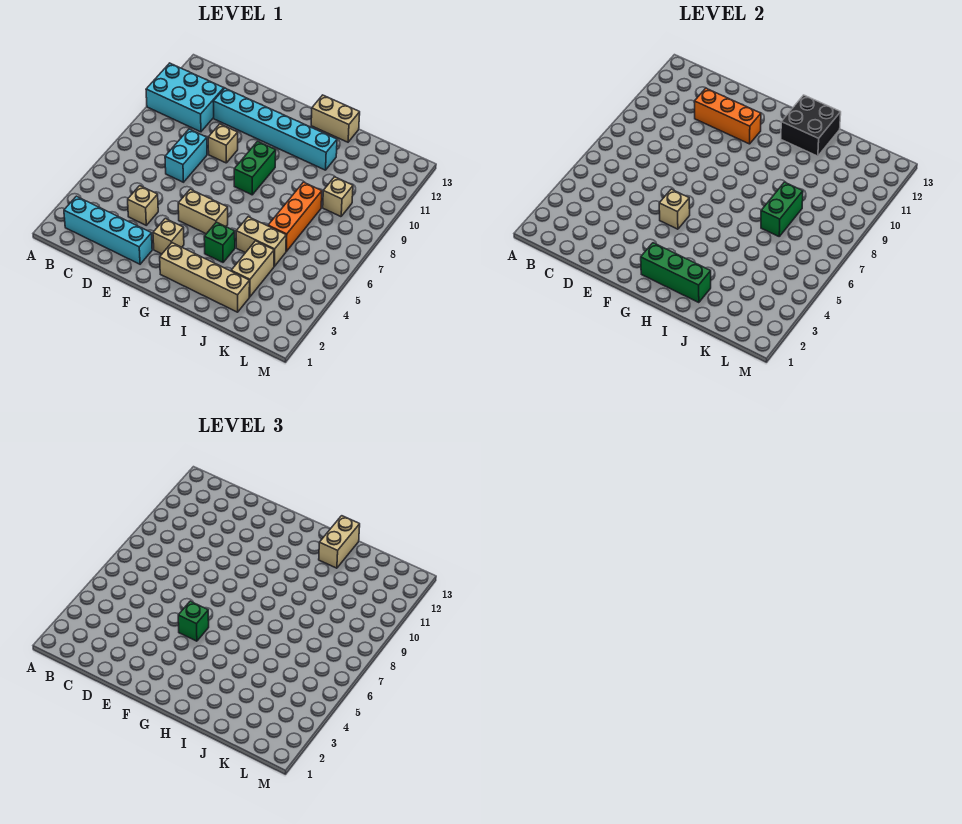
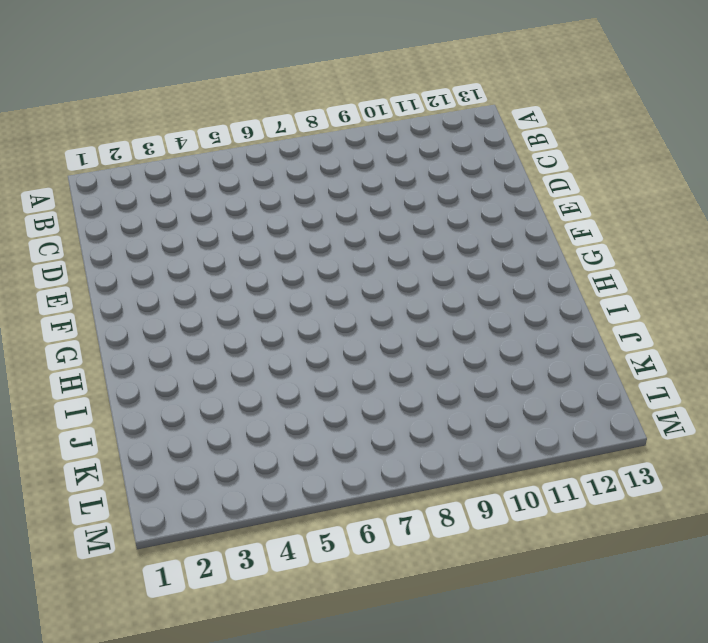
none -> cyan 2x3 brick [146,63,224,132]
none -> cyan 1x4 brick [64,196,152,264]
none -> tan 1x1 brick [128,186,158,225]

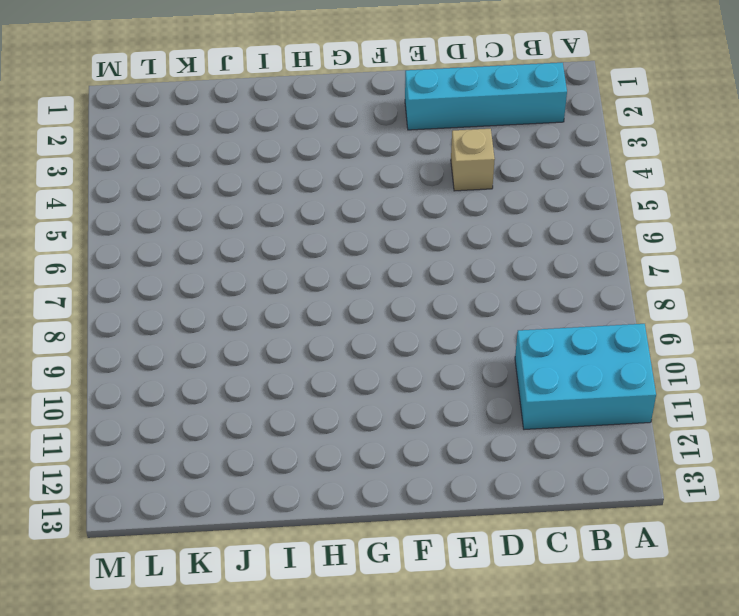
none -> cyan 1x2 brick [165,129,207,182]
none -> cyan 1x6 brick [213,88,337,170]
none -> tan 1x1 brick [208,124,238,163]

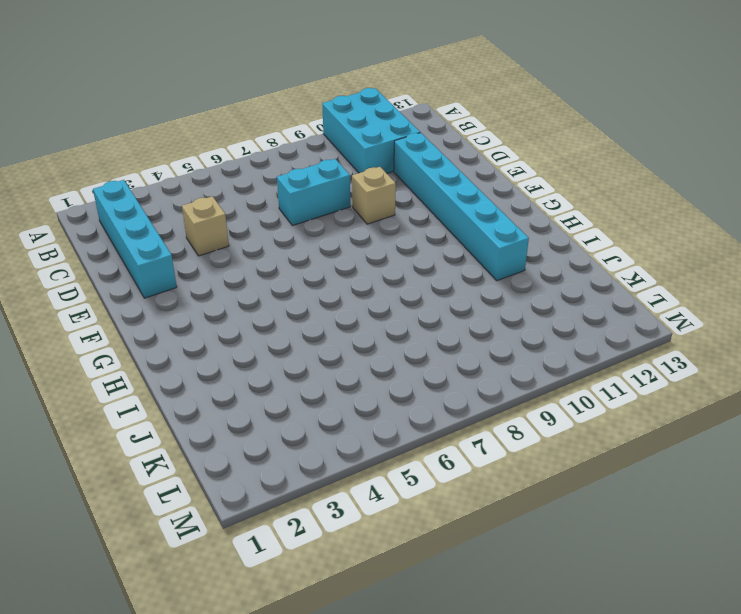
none -> tan 1x1 brick [153,218,184,254]
none -> tan 1x2 brick [178,189,228,234]
none -> tan 1x4 brick [160,243,250,312]

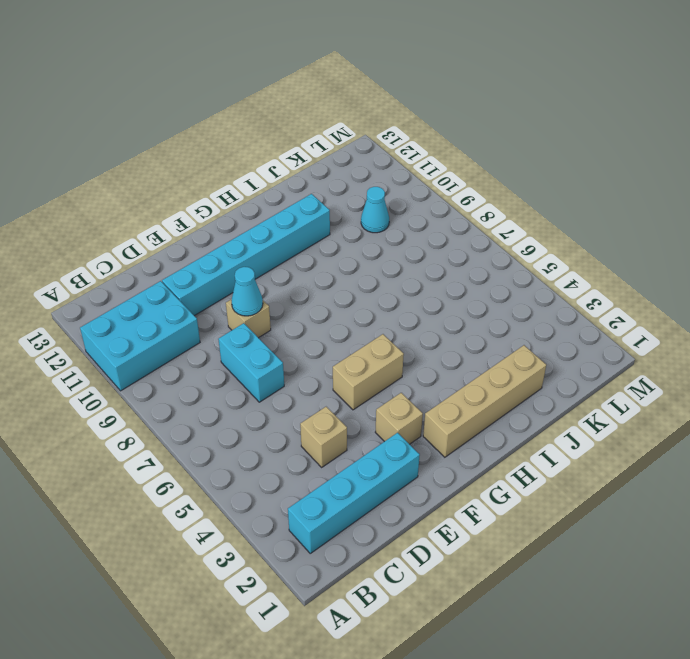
cyan 1x1 cone [231,267,263,316] -> none
cyan 1x1 cone [361,187,389,233] -> none
none -> green 1x2 brick [234,141,276,195]
none -> green 1x1 brick [204,222,235,262]
none -> tan 1x2 brick [311,95,360,142]

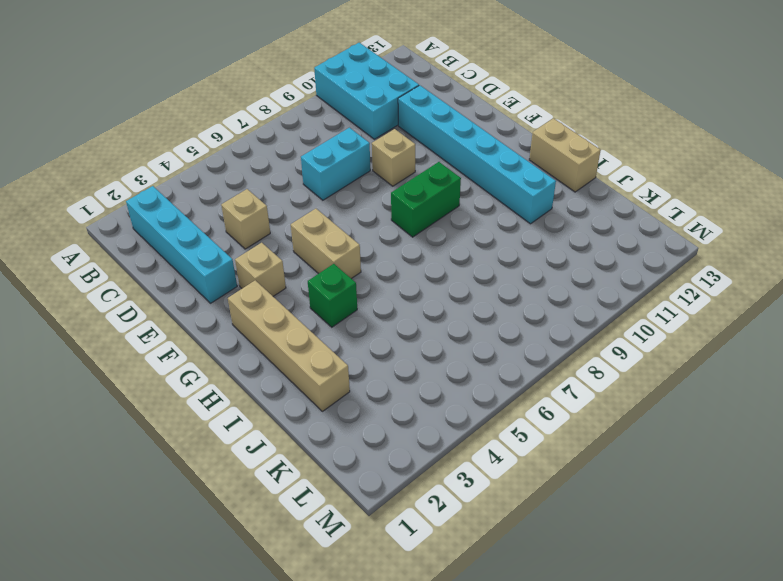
none -> tan 1x2 brick [236,217,286,266]
none -> tan 1x2 brick [231,241,274,297]
none -> orange 1x3 brick [268,182,322,251]

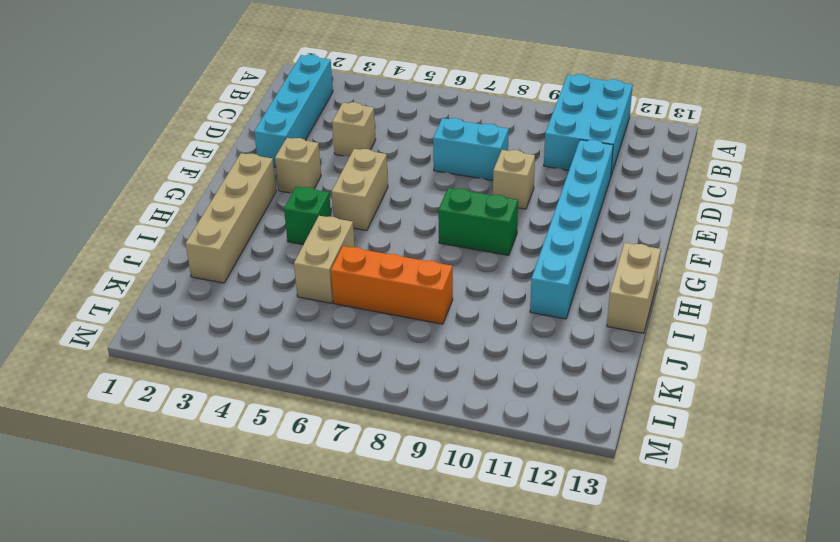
none -> tan 1x2 brick [231,241,274,297]
none -> tan 1x1 brick [323,177,353,217]
none -> orange 1x3 brick [694,88,761,144]

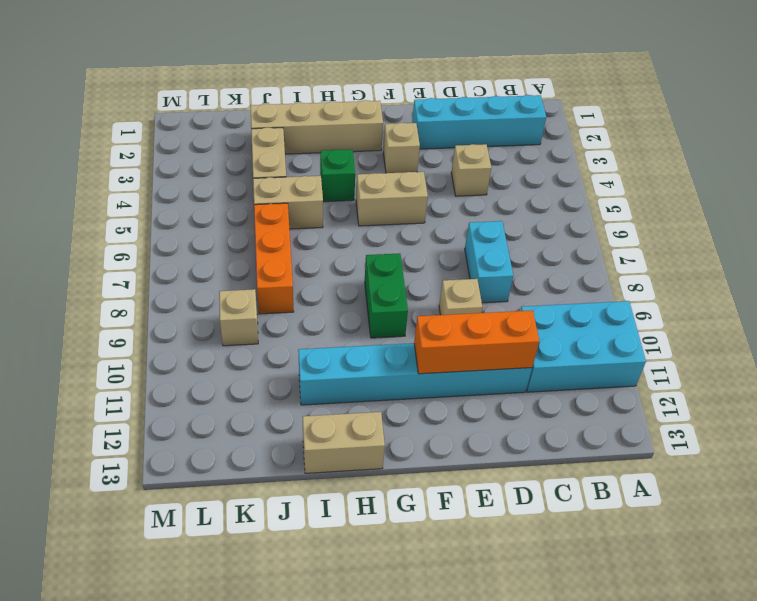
none -> tan 1x1 brick [659,189,690,229]
none -> green 1x3 brick [641,243,711,303]
none -> black 2x2 brick [781,95,841,156]

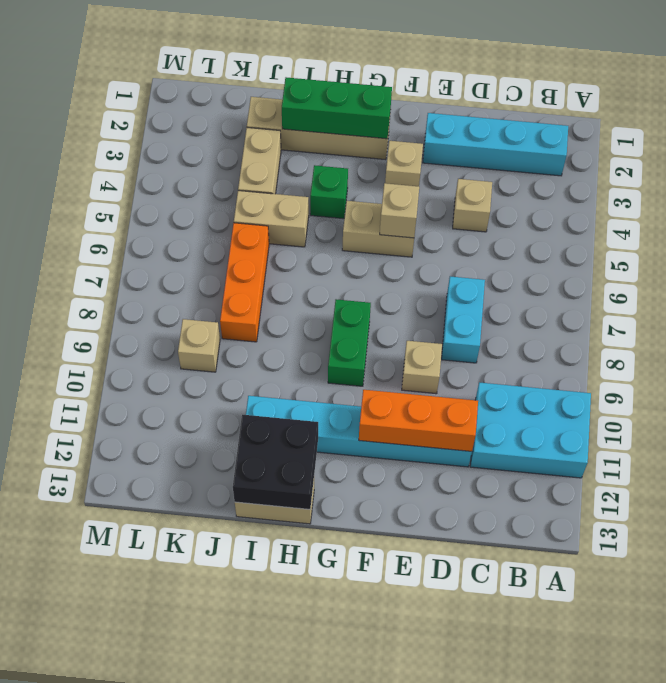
none -> green 1x2 brick [761,182,803,236]
none -> green 1x1 brick [178,601,209,641]
none -> tan 1x2 brick [319,516,360,568]

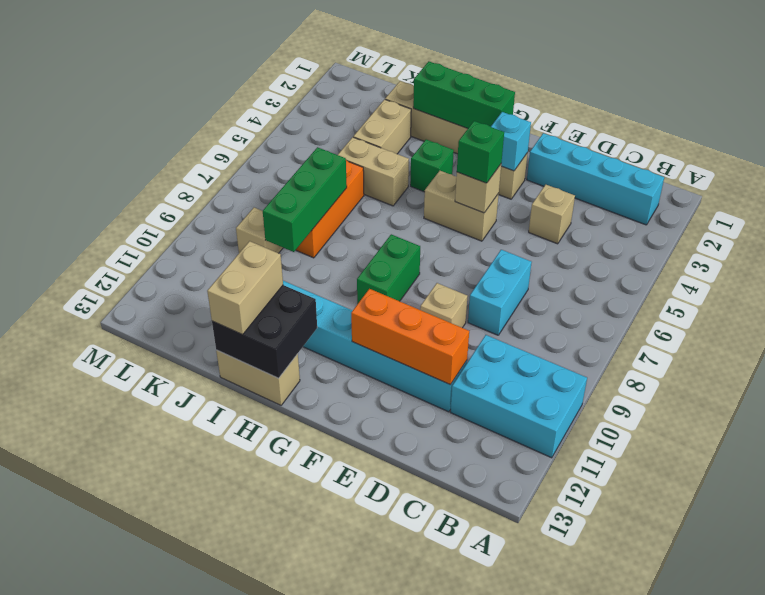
cyan 1x1 brick [491,112,531,171] -> none
green 1x3 brick [263,147,347,252] -> green 1x2 brick [761,182,803,236]

